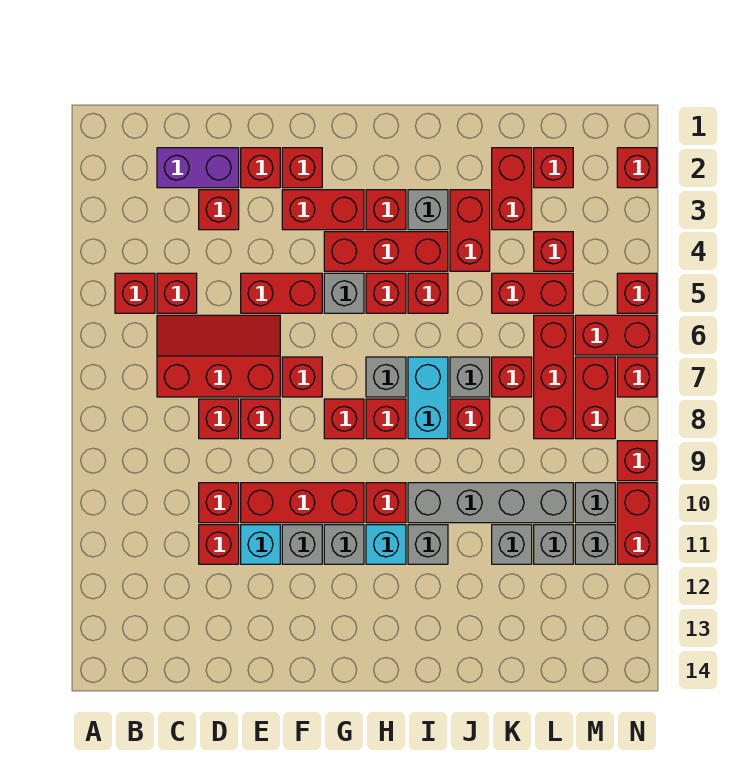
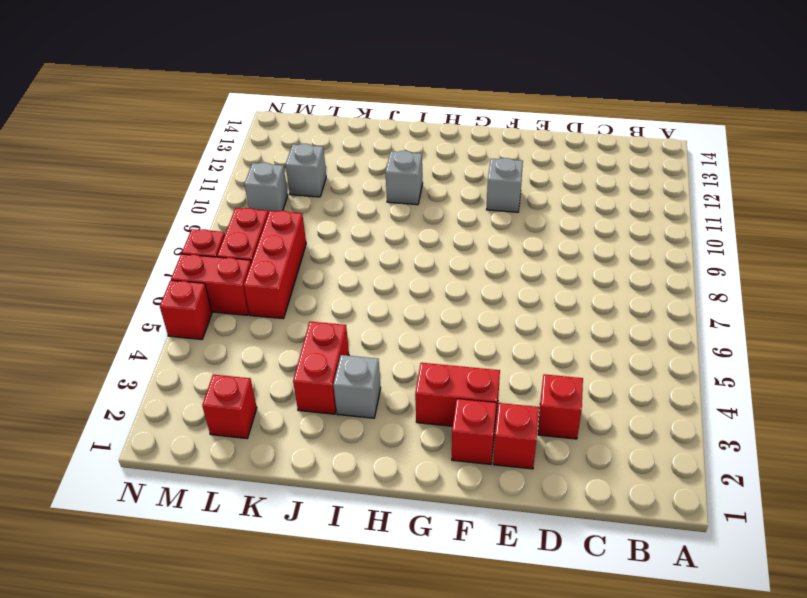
none -> red 1x1 brick [115,273,155,313]
none -> purple 1x2 brick [157,148,239,188]
none -> red 1x1 brick [157,273,197,313]
none -> red 2x3 slope [157,315,280,397]

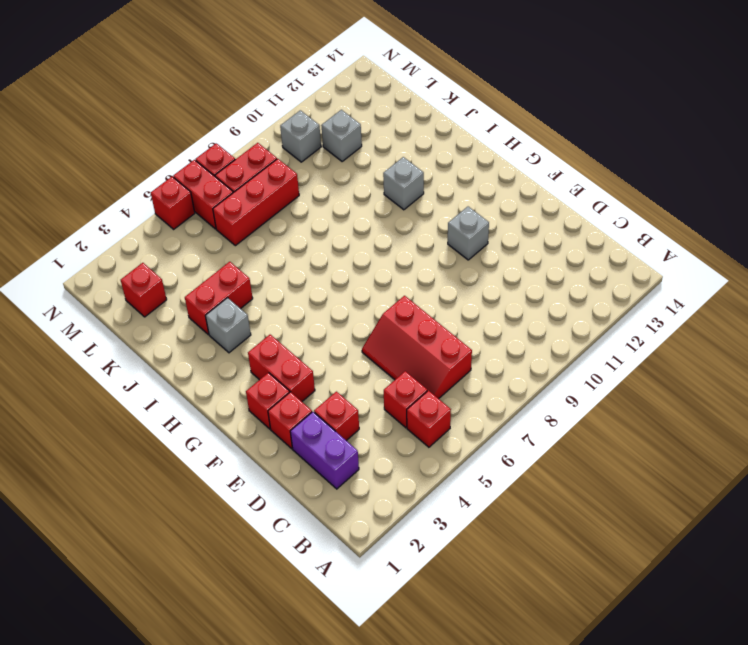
none -> red 1x1 brick [199,399,239,439]
none -> red 1x1 brick [199,483,239,523]
none -> red 1x1 brick [199,525,239,564]
none -> red 1x2 brick [241,273,322,313]

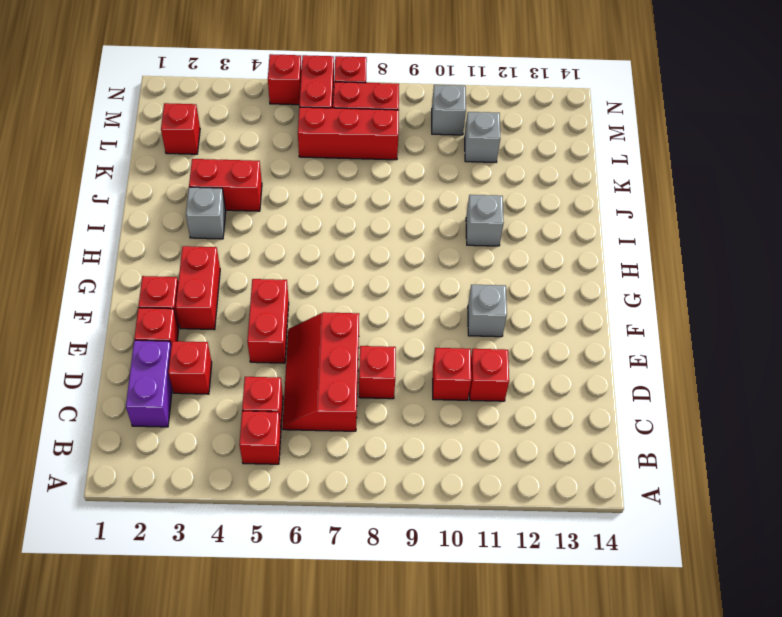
none -> red 1x1 brick [241,399,280,439]
none -> red 1x3 brick [241,483,364,523]
none -> cyan 1x1 brick [241,525,280,564]
none -> red 1x1 brick [282,357,322,397]

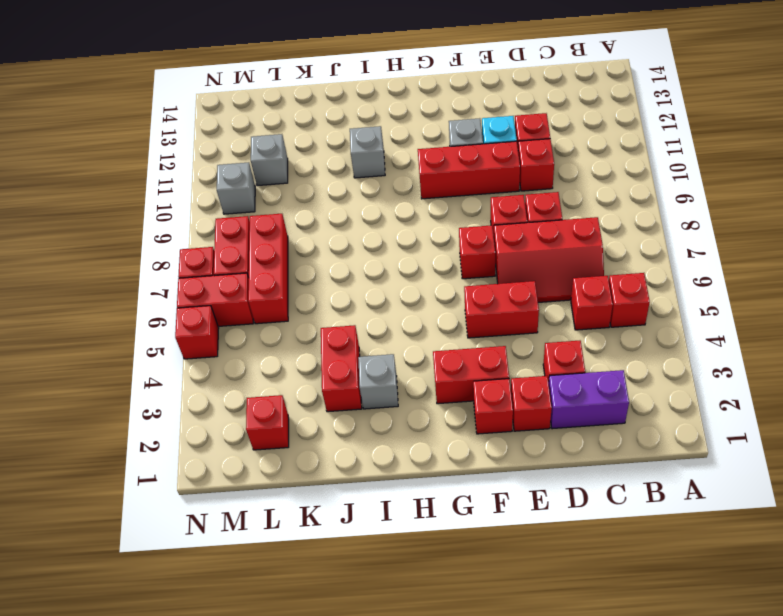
none -> red 1x3 brick [324,232,448,271]
none -> grey 1x1 brick [324,273,364,313]
none -> red 1x1 brick [324,399,364,439]
none -> grey 1x1 brick [324,525,364,564]

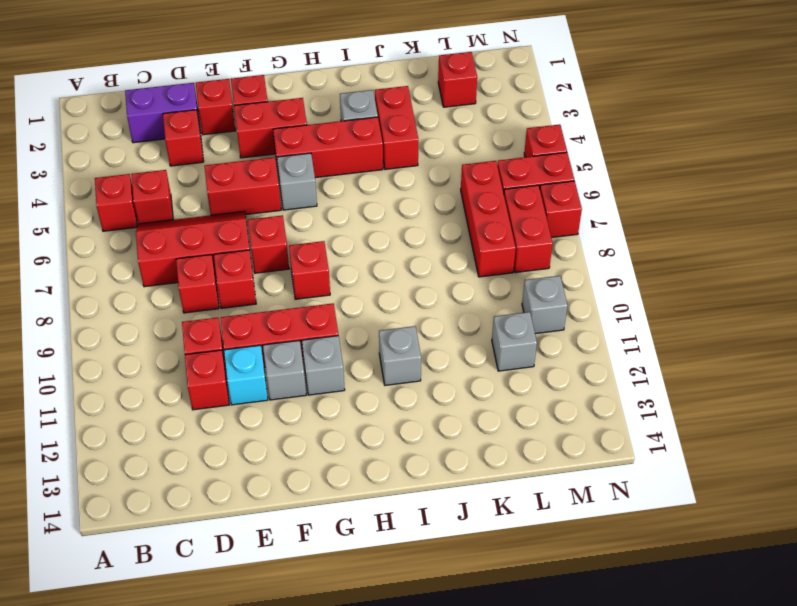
none -> red 1x1 brick [366,190,406,230]
none -> red 1x1 brick [366,273,406,313]
none -> grey 1x1 brick [366,357,406,397]
none -> red 1x1 brick [366,399,406,439]

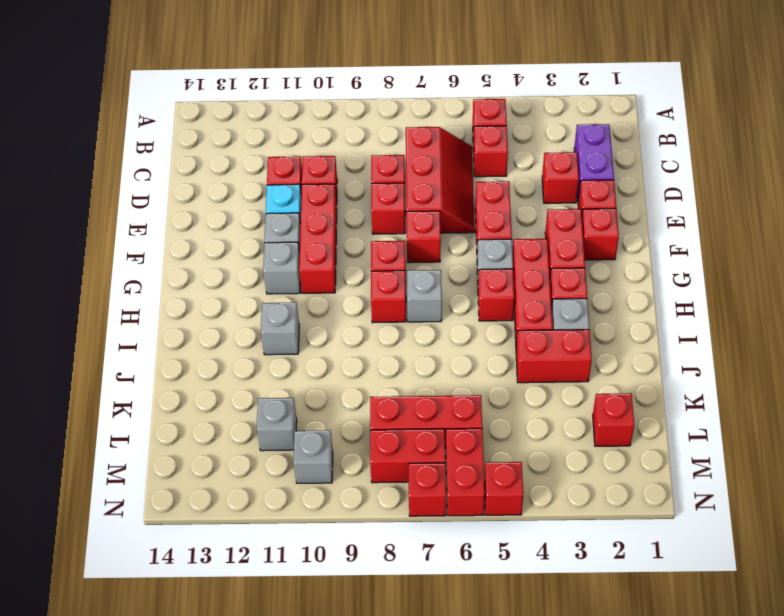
none -> red 1x1 brick [366,483,406,523]
none -> cyan 1x1 brick [366,525,406,564]
none -> red 1x1 brick [408,273,448,313]
none -> cyan 1x2 brick [408,357,448,439]

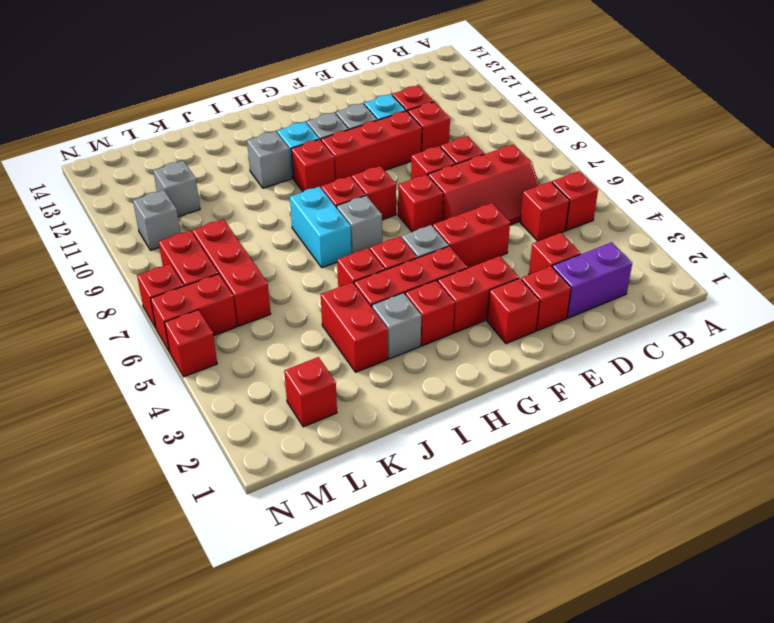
none -> grey 1x4 brick [408,483,573,523]
none -> grey 1x1 brick [450,357,490,397]
none -> red 1x1 brick [450,399,490,439]
none -> red 1x2 brick [492,148,532,230]

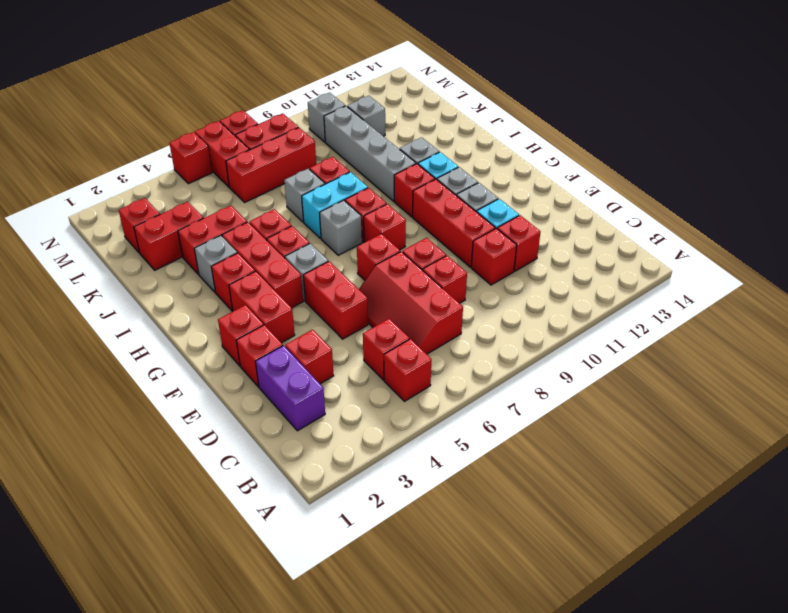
none -> red 1x2 brick [492,273,573,313]
none -> red 1x1 brick [492,357,532,397]
none -> grey 1x1 brick [492,525,532,564]
none -> red 1x1 brick [534,232,573,271]

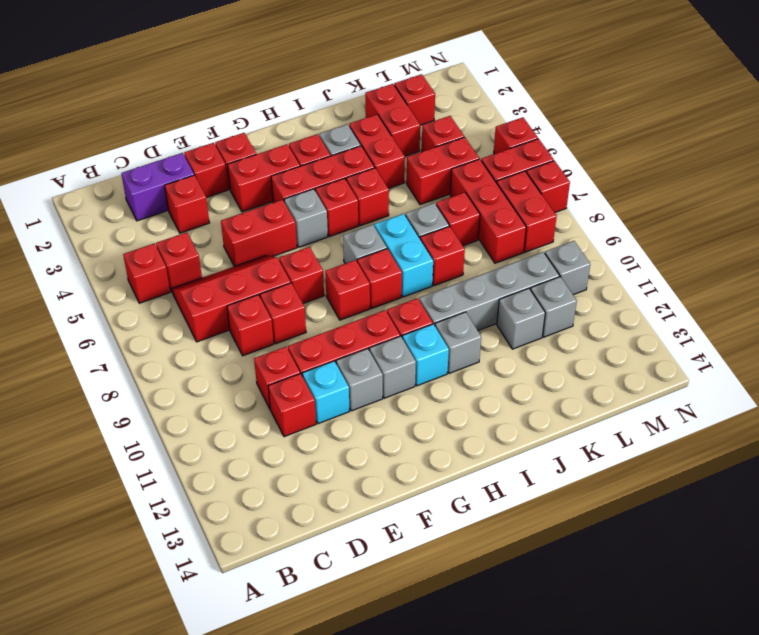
none -> grey 1x1 brick [575,525,615,564]
none -> red 1x1 brick [617,148,657,188]
none -> red 1x1 brick [617,441,657,481]
none -> red 1x2 brick [617,483,657,564]

